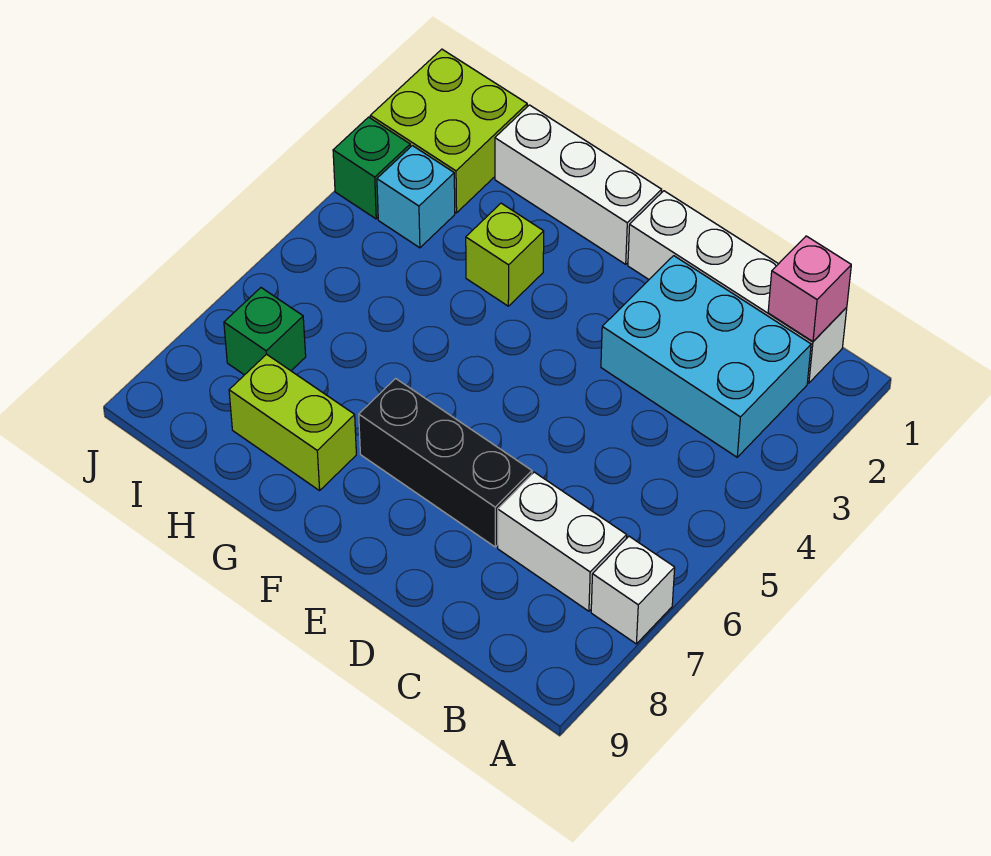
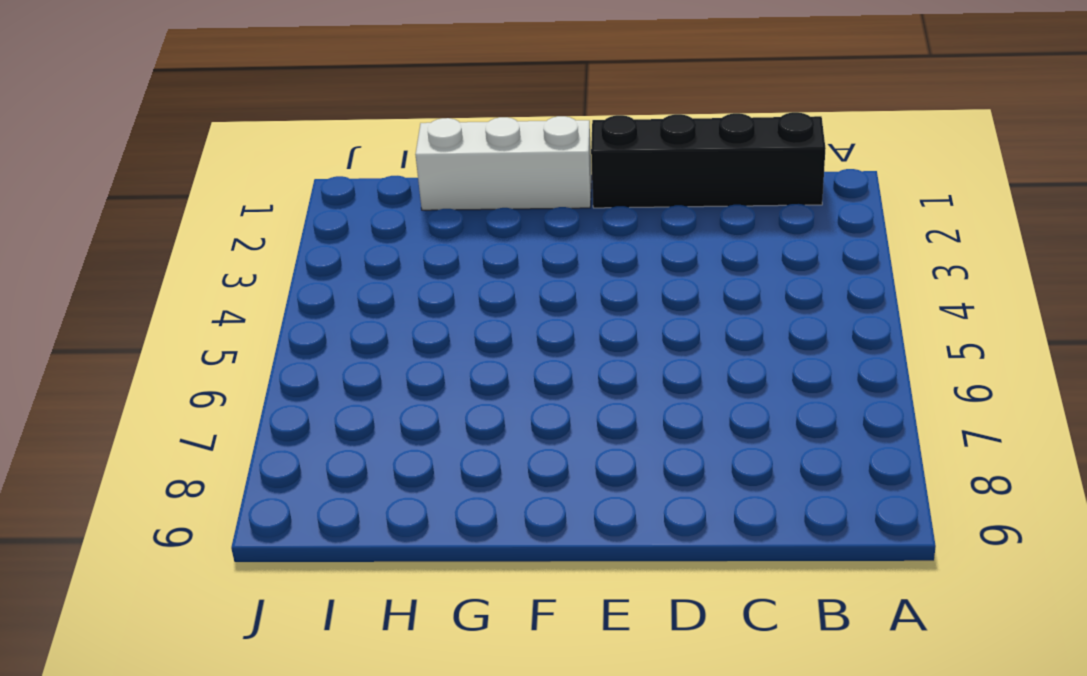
black 1x4 brick [591,112,826,208] -> white 1x4 brick [628,191,847,383]
none -> white 1x1 brick [591,536,675,644]
none -> cyan 2x3 brick [601,256,811,457]
none -> white 1x2 brick [498,472,627,611]

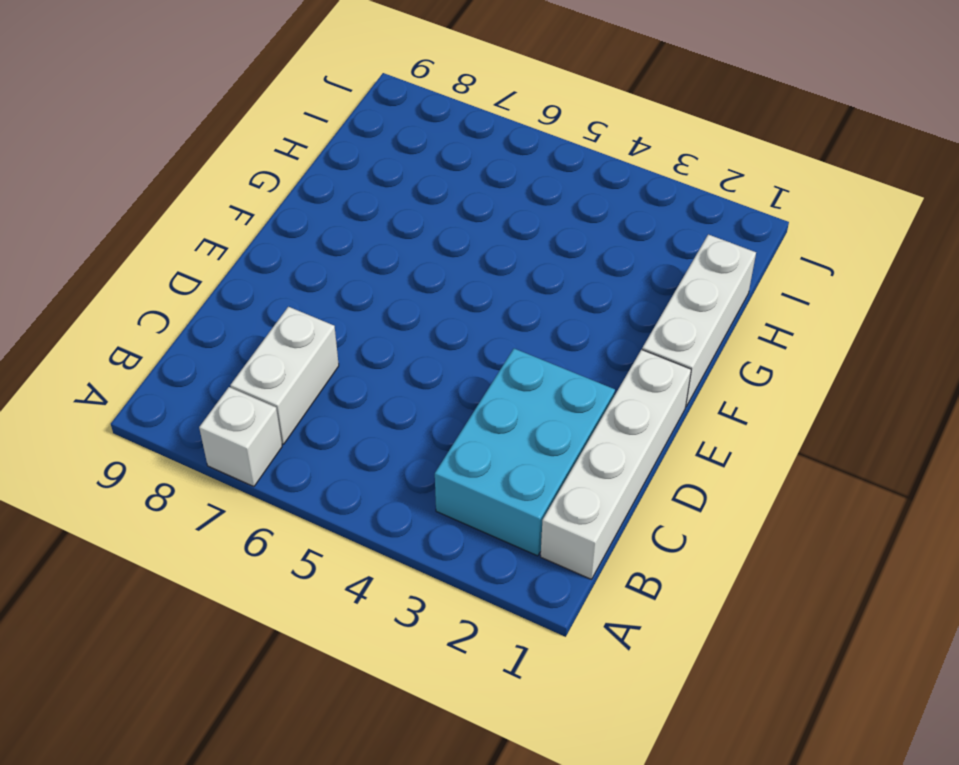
none -> black 1x3 brick [359,378,532,547]
none -> lime 1x1 brick [466,203,544,306]
none -> lime 1x2 brick [229,354,356,491]

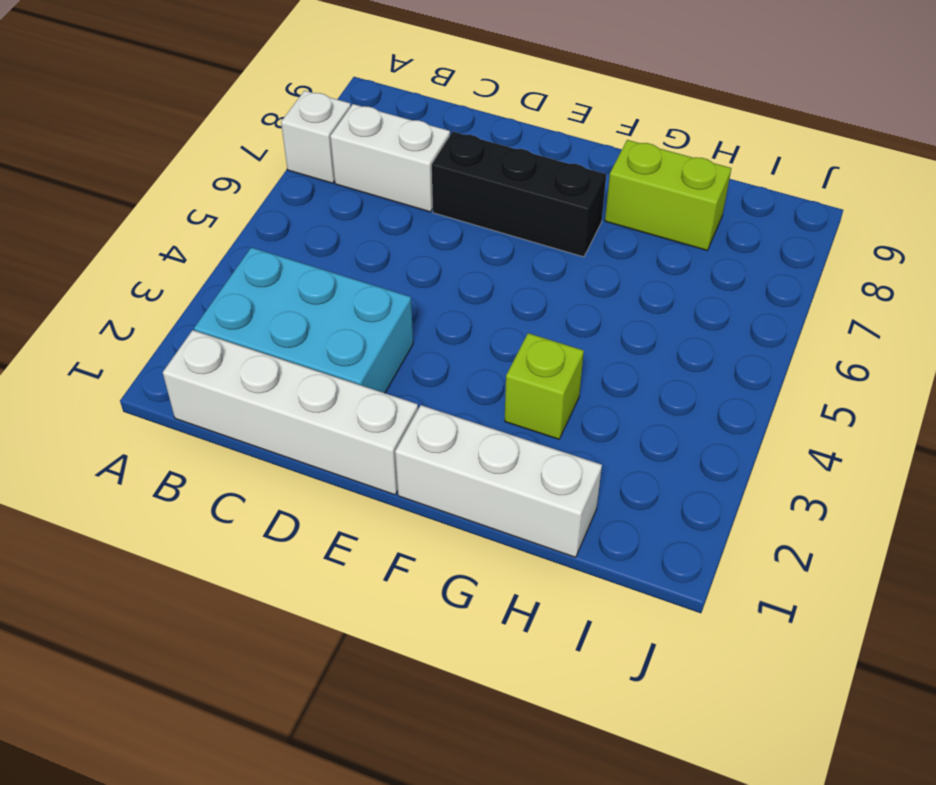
none -> lime 2x2 brick [370,49,527,213]
none -> cyan 1x1 brick [377,146,455,248]
none -> green 1x1 brick [224,288,306,375]

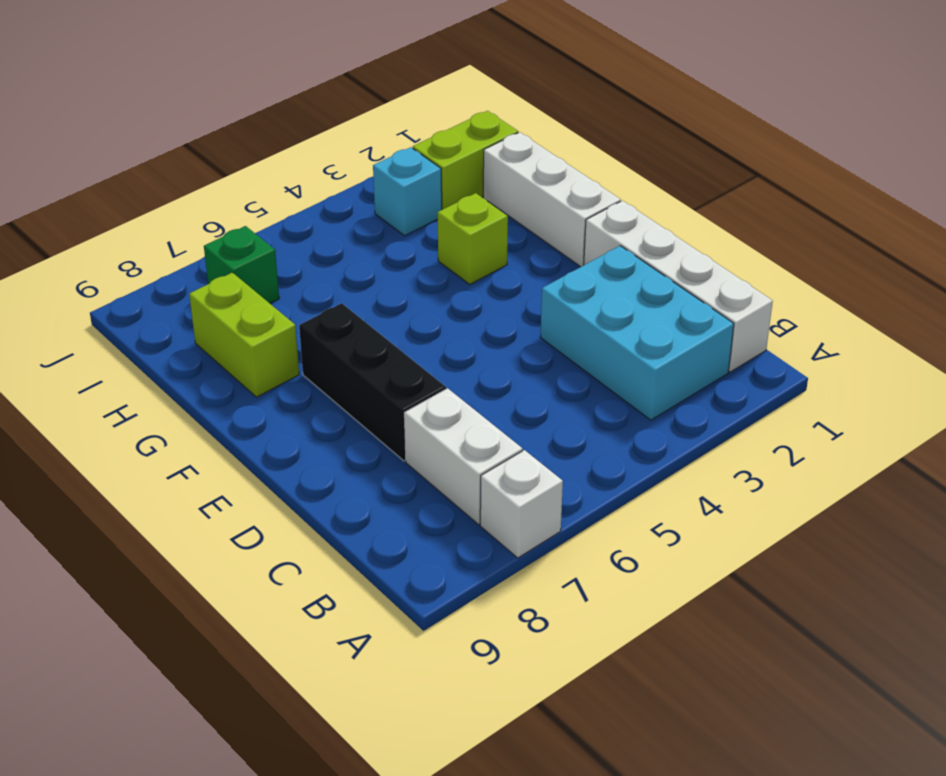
lime 1x2 brick [413,111,518,210] -> lime 2x2 brick [370,49,527,213]
none -> green 1x1 brick [333,117,410,219]
none -> pink 1x1 brick [768,236,851,342]

